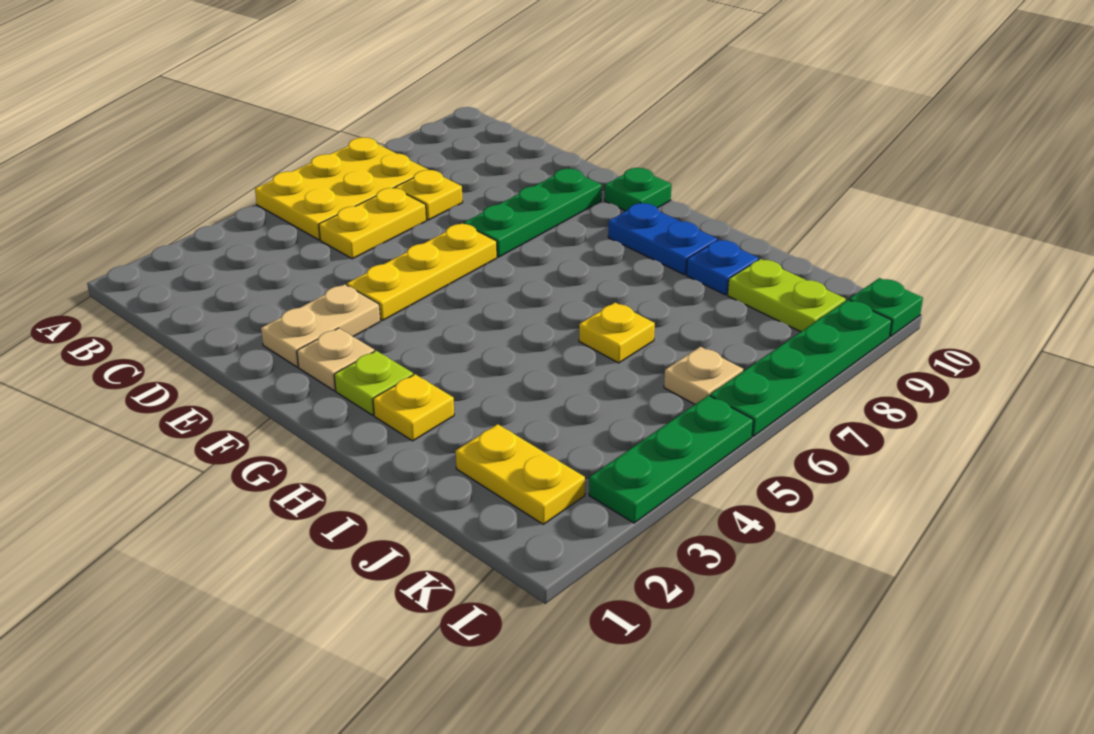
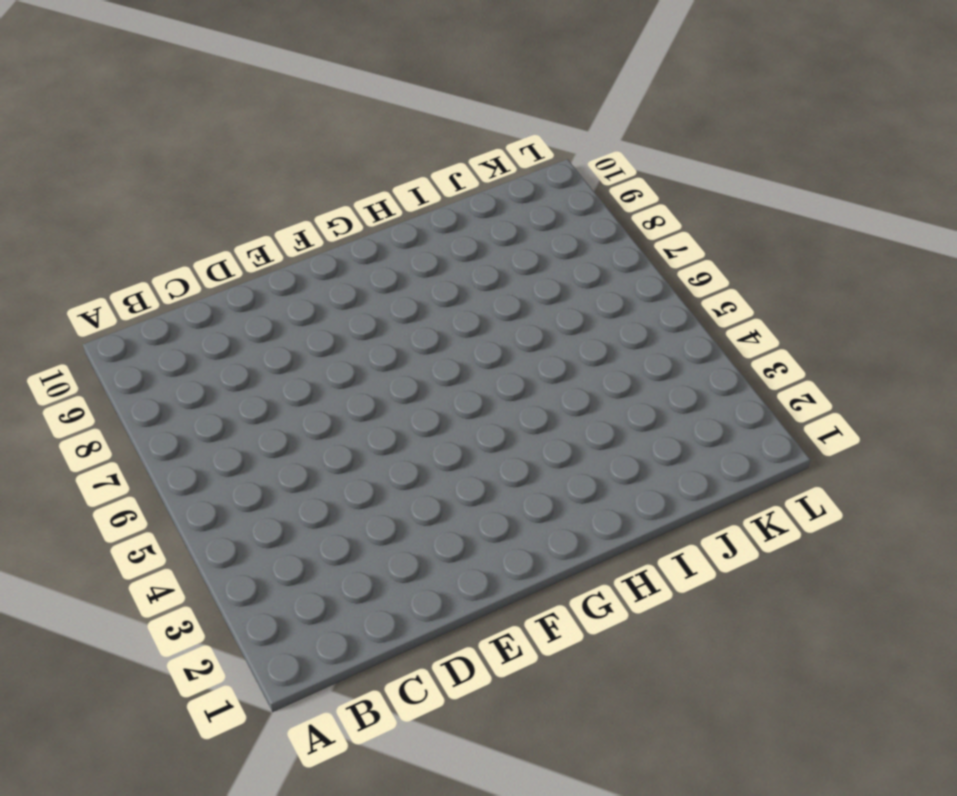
none -> yellow 2x3 plate [255,137,428,240]
none -> yellow 1x2 plate [319,188,426,259]
none -> yellow 1x1 plate [395,170,463,220]

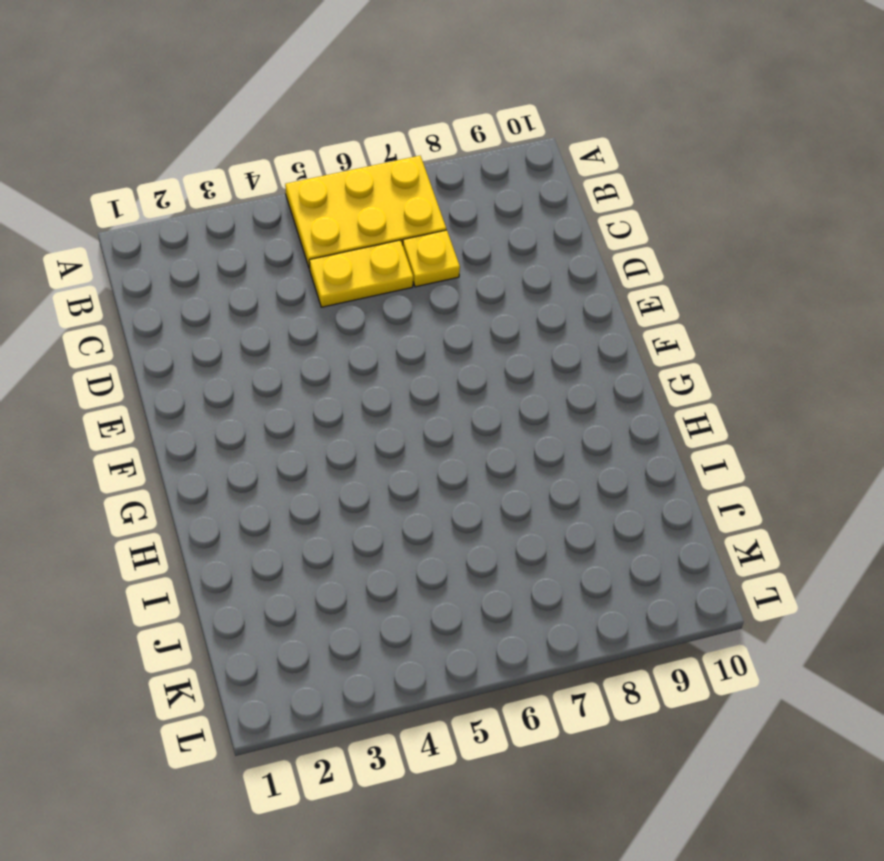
none -> tan 1x2 plate [261,284,380,367]
none -> yellow 1x3 plate [347,223,497,320]
none -> green 1x3 plate [464,169,602,257]

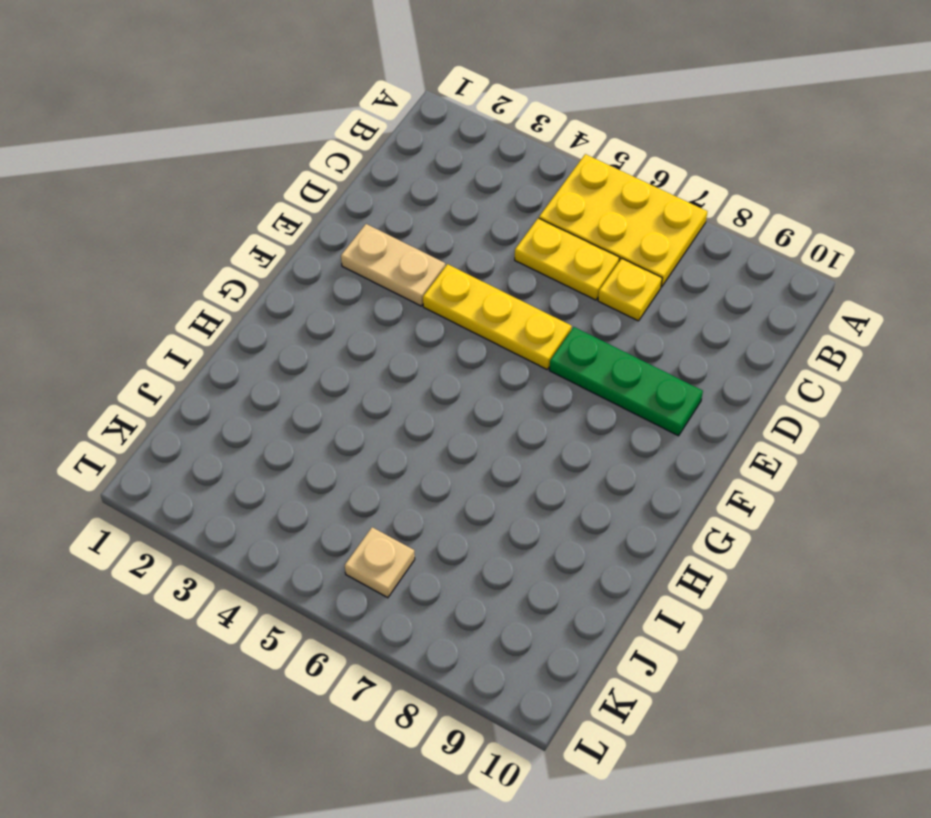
none -> tan 1x1 plate [297,328,374,391]
none -> green 1x1 plate [605,168,671,211]
none -> lime 1x1 plate [334,351,413,415]

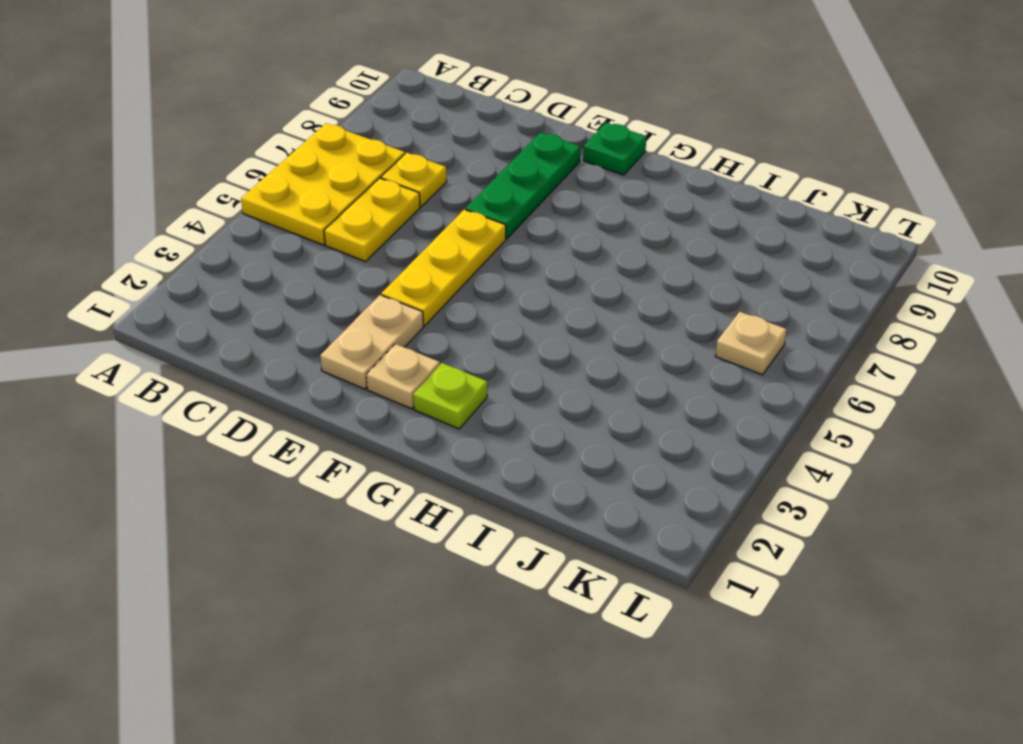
none -> blue 1x2 plate [608,203,717,275]
none -> yellow 1x1 plate [373,374,454,441]
none -> yellow 1x1 plate [579,303,655,363]

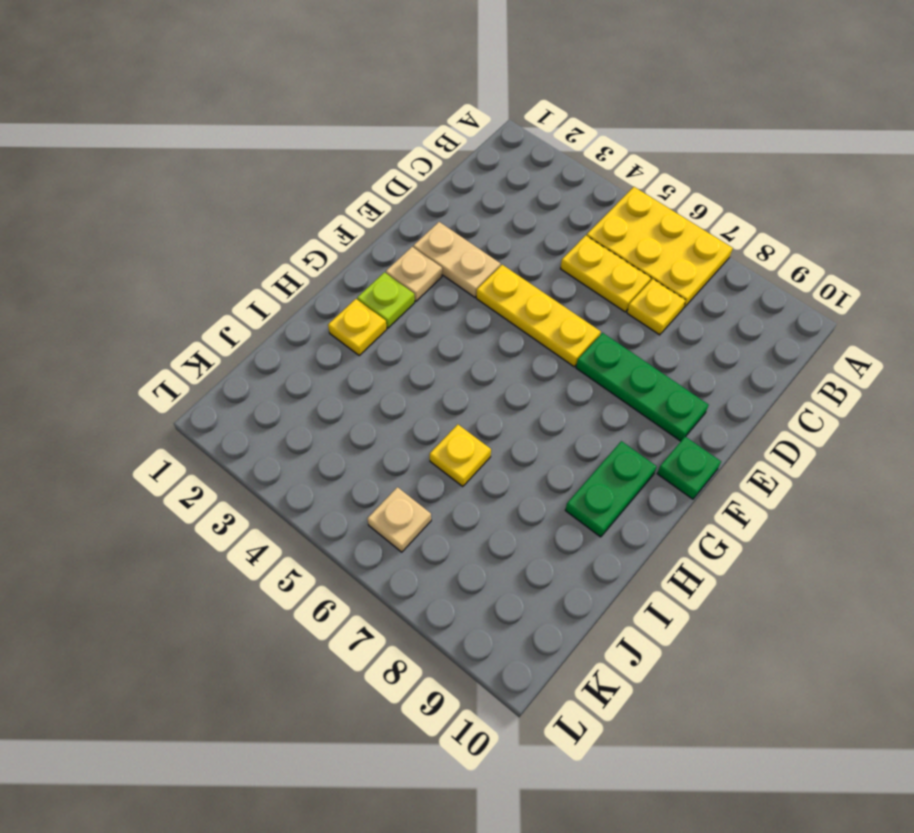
green 1x2 plate [565,441,657,537] -> blue 1x2 plate [608,203,717,275]
none -> blue 1x1 plate [686,240,759,295]
none -> yellow 1x2 plate [456,424,585,524]
none -> lime 1x2 plate [728,259,846,332]

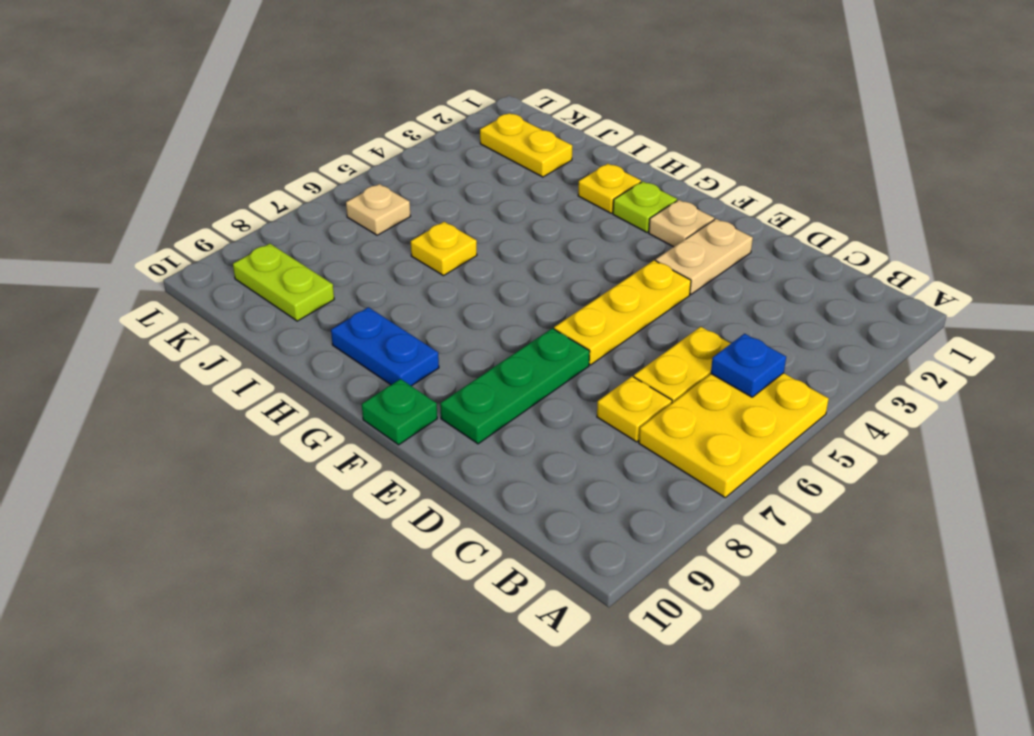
blue 1x1 plate [711,334,786,397] -> blue 1x1 plate moved to [686,240,759,295]
none -> green 1x3 plate [589,395,753,523]
none -> green 1x4 plate [710,300,892,436]
none -> green 1x1 plate [849,278,923,336]

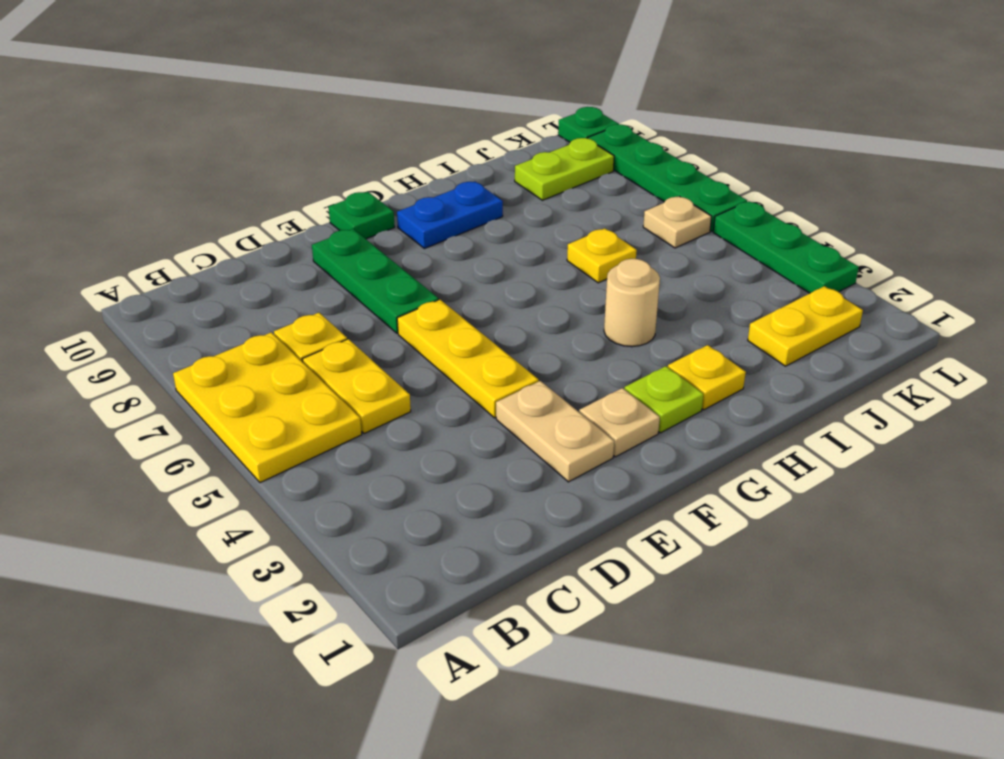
tan 1x1 round brick [604,259,660,347] -> none
none -> blue 1x1 plate [686,240,759,295]

